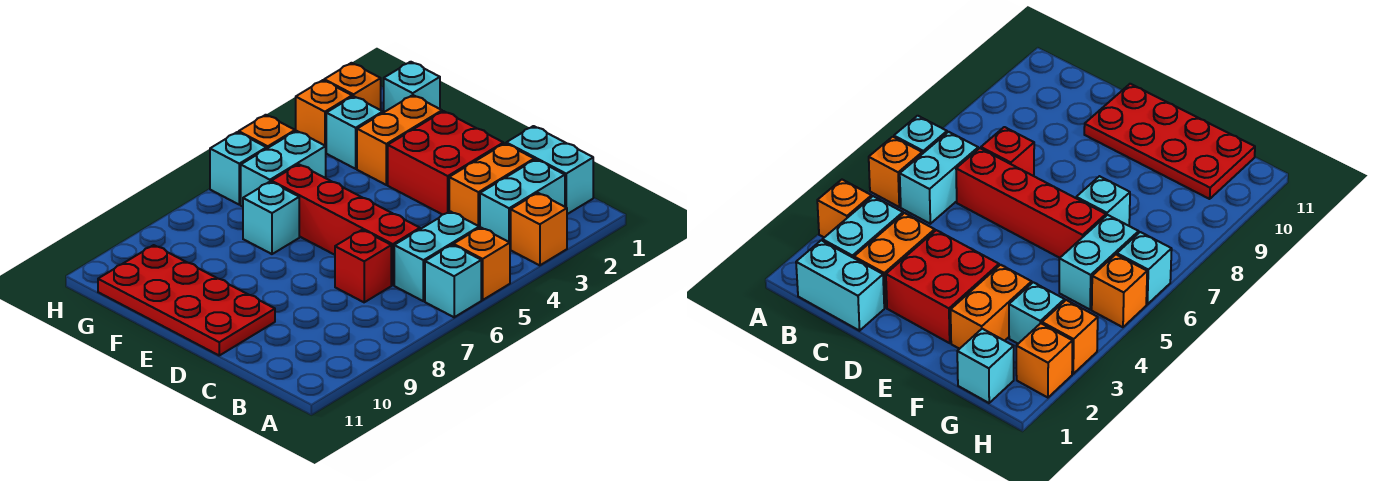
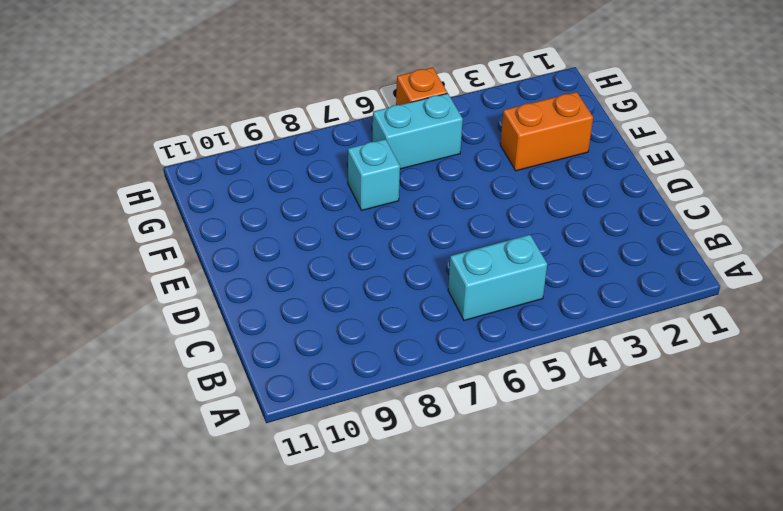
none -> orange 1x1 brick [511,193,567,265]
none -> orange 1x1 brick [454,227,510,300]
none -> cyan 1x1 brick [425,245,481,317]

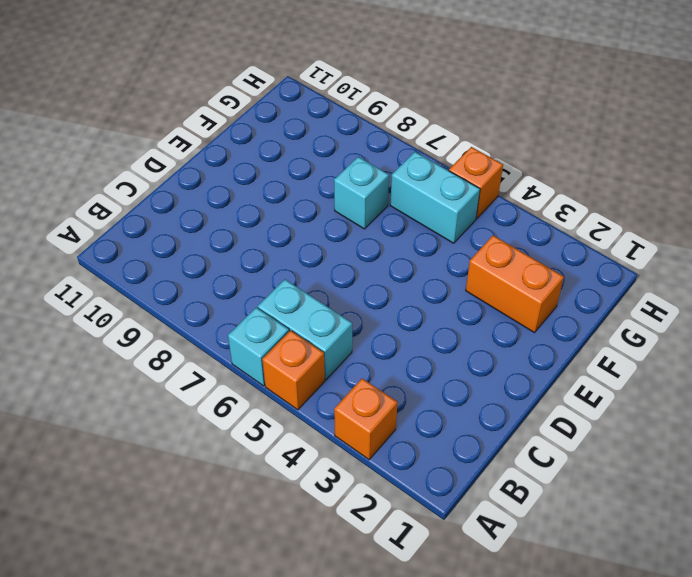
none -> cyan 1x2 brick [506,126,593,214]
none -> cyan 1x2 brick [480,159,565,249]
none -> orange 1x2 brick [449,143,534,228]

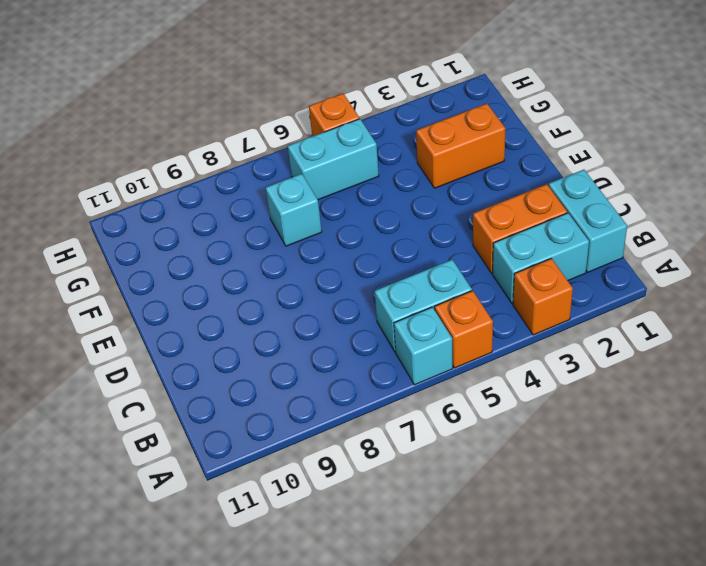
none -> red 1x4 brick [271,164,420,285]
none -> red 1x1 brick [335,230,391,302]
none -> red 2x2 brick [388,111,503,215]

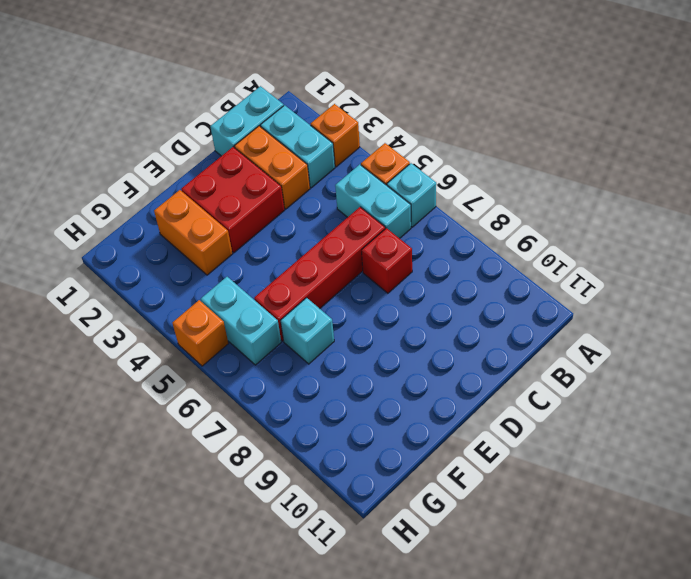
none -> red 2x4 plate [98,245,275,355]
none -> cyan 1x1 brick [384,62,440,112]
none -> cyan 1x1 brick [326,96,383,169]

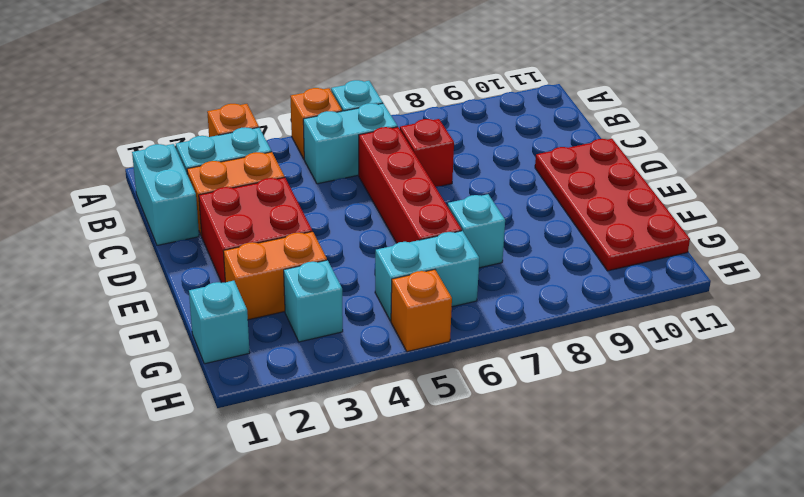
none -> orange 1x1 brick [324,63,381,110]
none -> orange 1x1 brick [296,80,352,146]
none -> cyan 1x1 brick [210,132,266,205]

